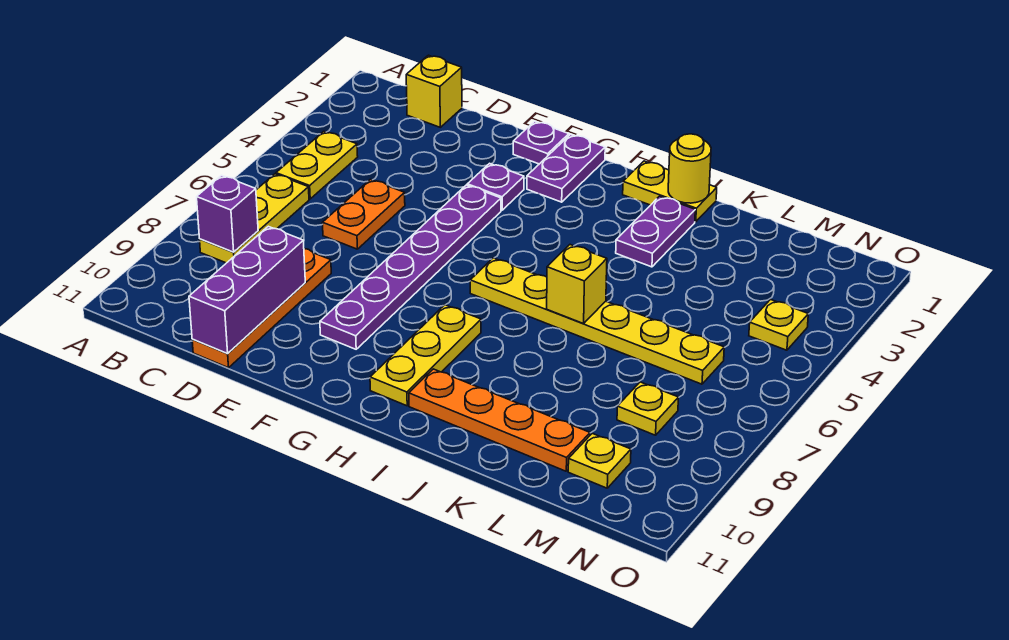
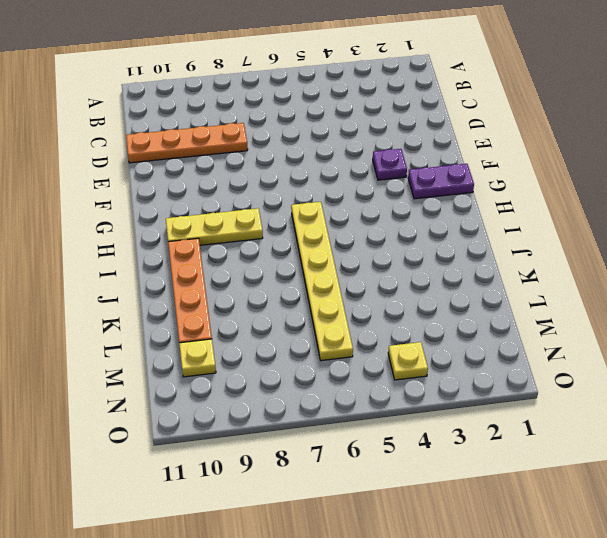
none -> yellow 1x2 plate [276,131,358,199]
none -> yellow 1x3 plate [200,174,309,263]
none -> yellow 1x1 brick [406,55,462,127]

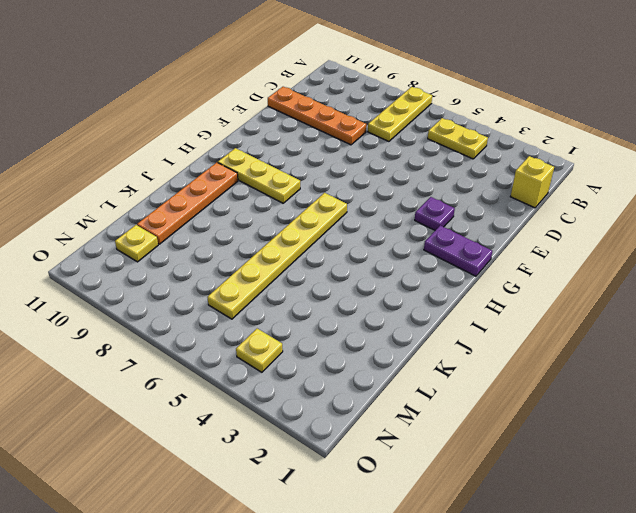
yellow 1x3 plate [368,87,432,141] -> yellow 1x3 plate turned to [200,174,309,263]
none -> orange 1x2 plate [322,179,405,249]
none -> purple 1x1 plate [513,121,569,164]
none -> purple 1x6 plate [320,185,501,349]

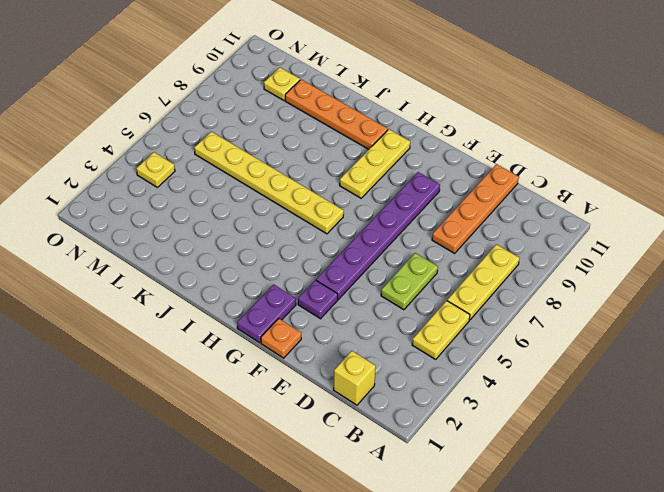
lime 1x2 plate [381,253,438,310] -> orange 1x2 plate [322,179,405,249]
orange 1x1 plate [261,319,301,358] -> purple 1x1 plate [513,121,569,164]
none -> yellow 1x2 plate [623,161,717,222]
none -> purple 1x2 plate [616,196,695,267]
none -> yellow 1x1 plate [617,382,679,435]

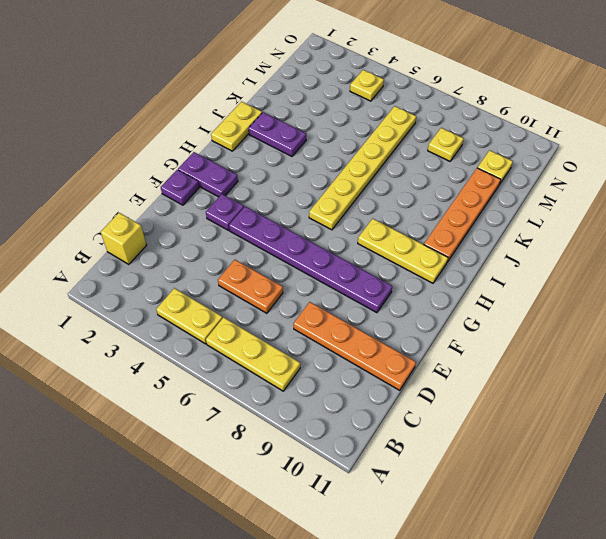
none -> purple 1x1 brick [197,175,258,252]
none -> purple 1x3 brick [189,226,305,354]
none -> yellow 1x1 round brick [668,134,711,203]

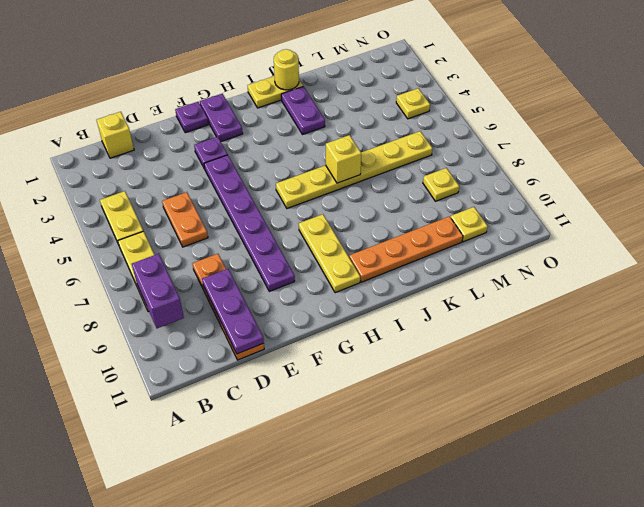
purple 1x2 brick [132,254,184,328] -> purple 1x1 brick [197,175,258,252]
purple 1x3 plate [202,269,264,354] -> purple 1x3 brick [189,226,305,354]

